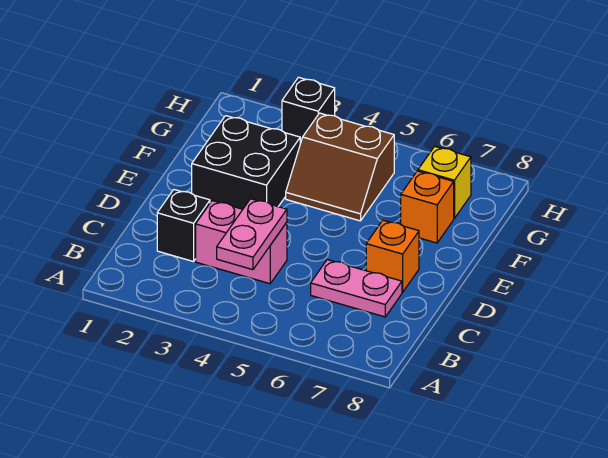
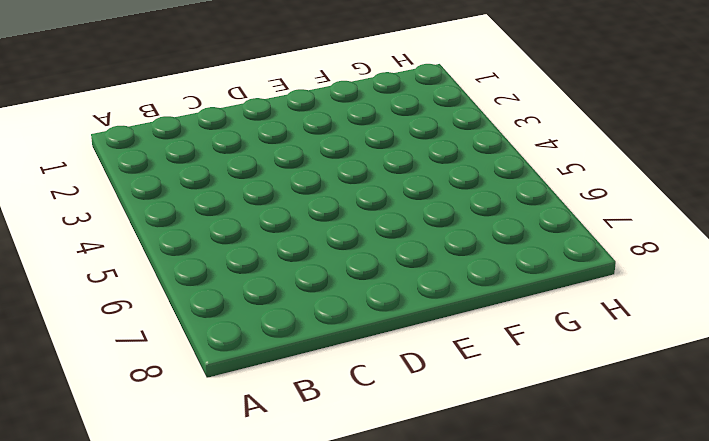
none -> black 1x1 brick [157,190,210,262]
none -> pink 1x2 brick [196,201,287,284]

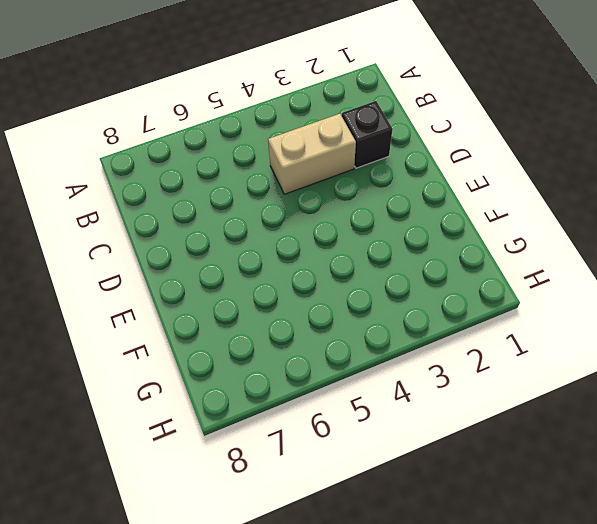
tan 1x2 brick [268,114,356,194] -> pink 1x2 brick [196,201,287,284]
none -> pink 1x2 plate [311,260,402,317]
none -> orange 1x1 brick [366,220,419,292]

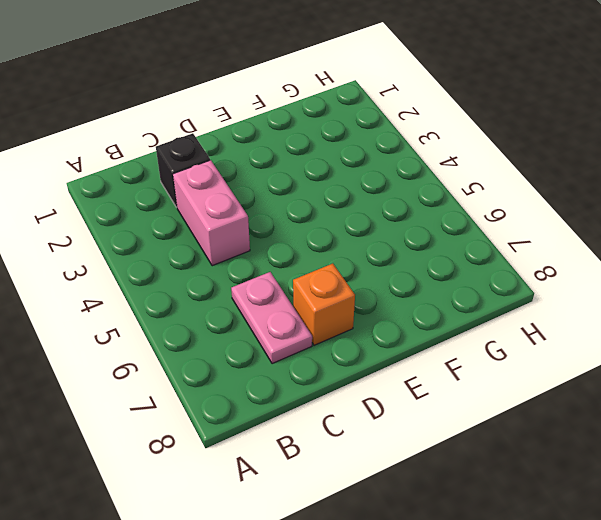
none -> black 2x2 brick [192,116,300,209]
none -> brown 2x2 slope [286,113,394,221]

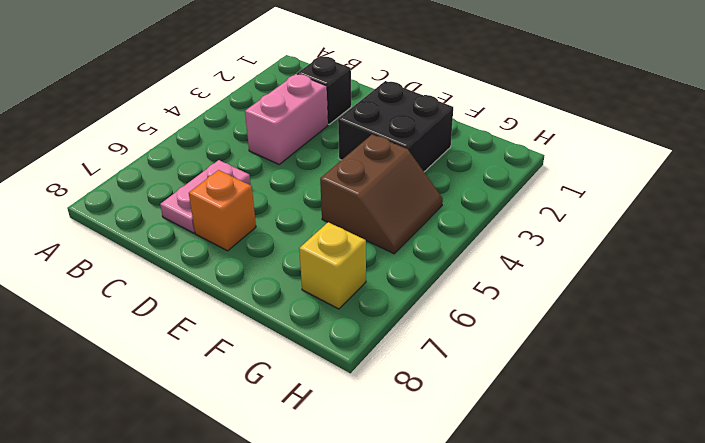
brown 2x2 slope [320,135,443,254] -> brown 2x2 slope turned to [286,113,394,221]
none -> orange 1x1 brick [401,171,454,243]
none -> black 1x1 brick [282,77,335,143]

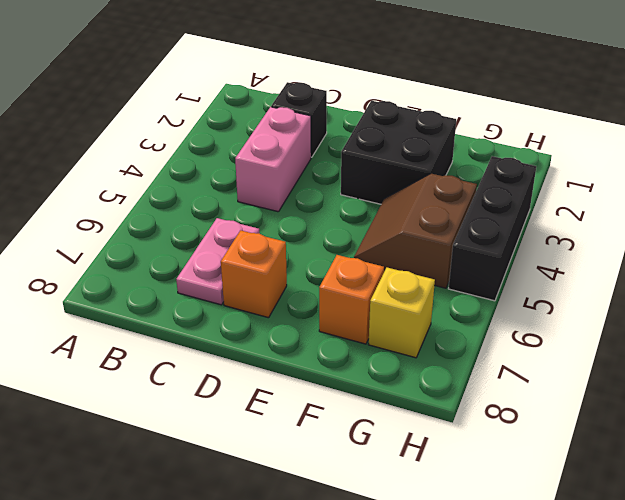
black 1x3 brick [449,156,536,301] -> black 1x1 brick [282,77,335,143]
none -> pink 1x2 plate [217,199,287,270]

